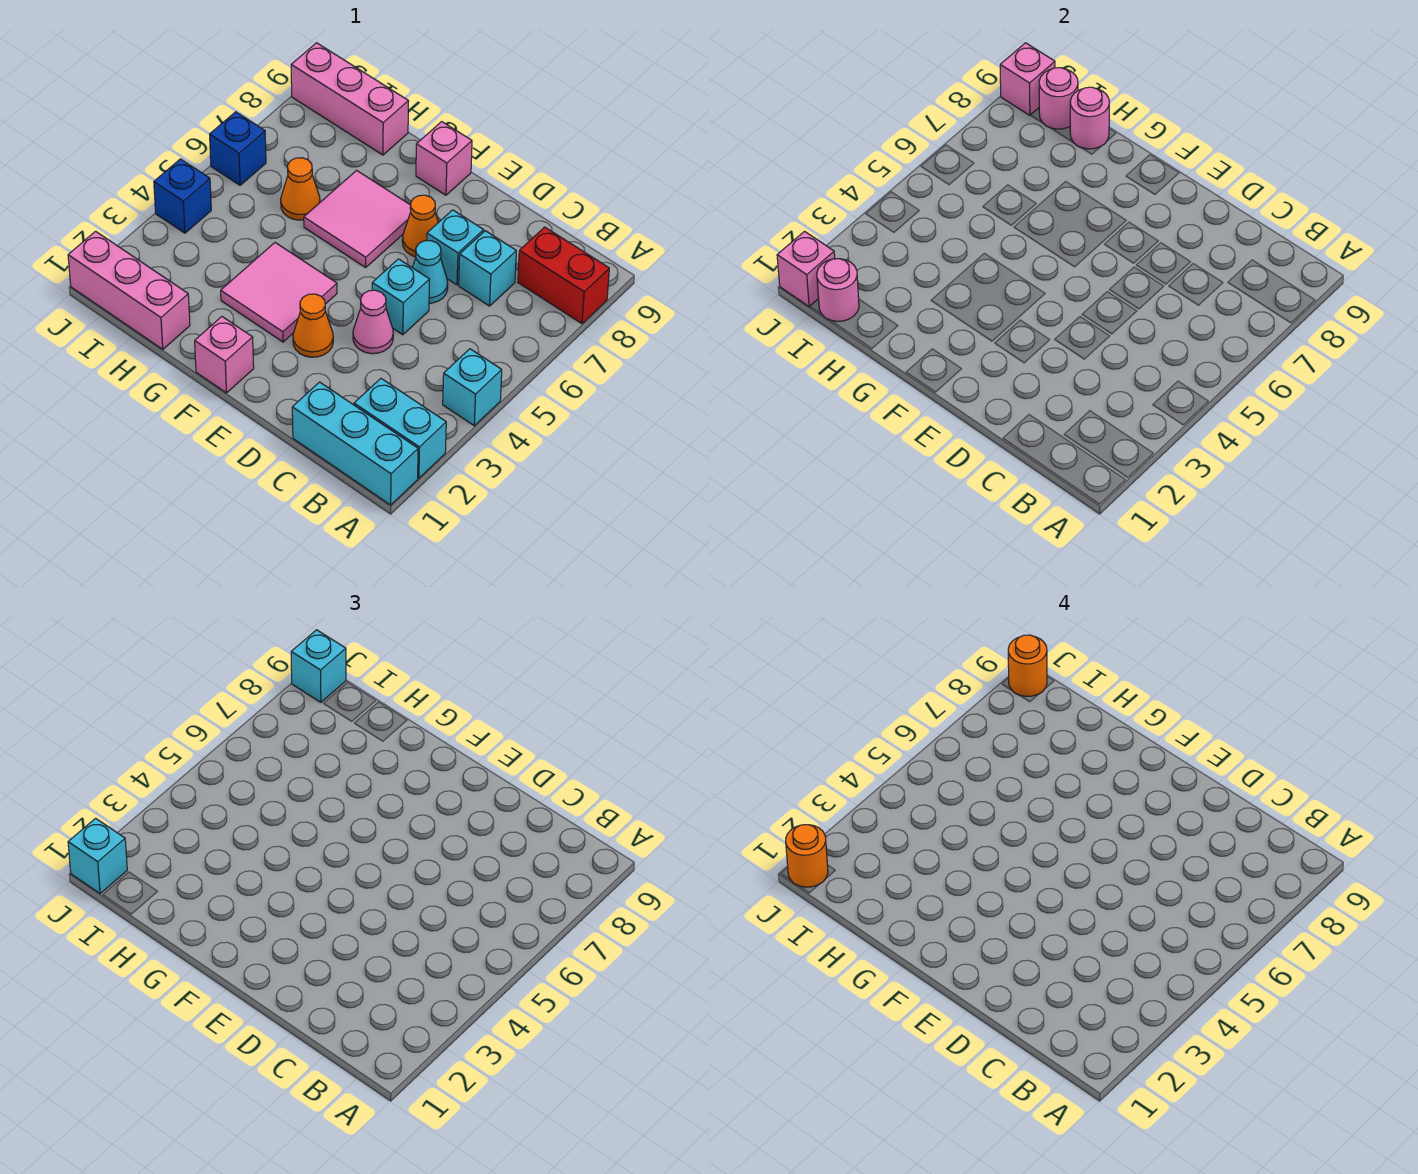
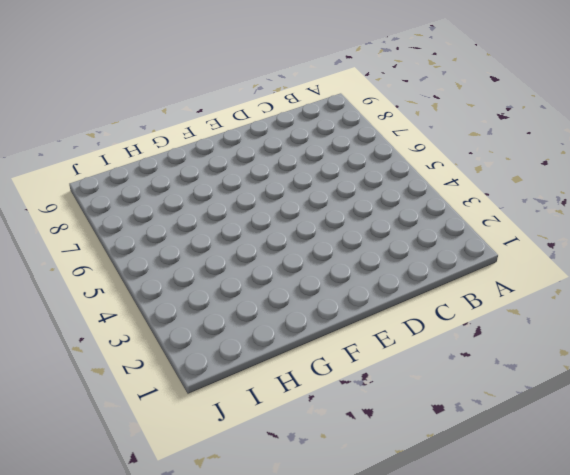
none -> cyan 1x3 brick [292,382,418,505]
none -> cyan 1x2 brick [354,379,446,478]
none -> cyan 1x1 brick [443,349,502,426]

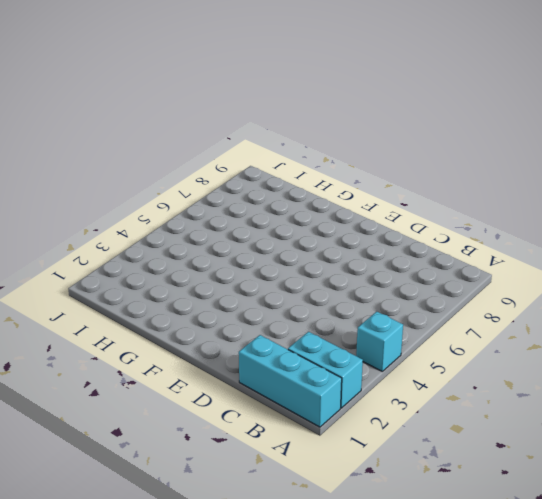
none -> red 1x2 brick [518,227,609,324]
none -> cyan 1x1 brick [459,231,516,306]
none -> pink 1x1 cone [353,290,393,354]

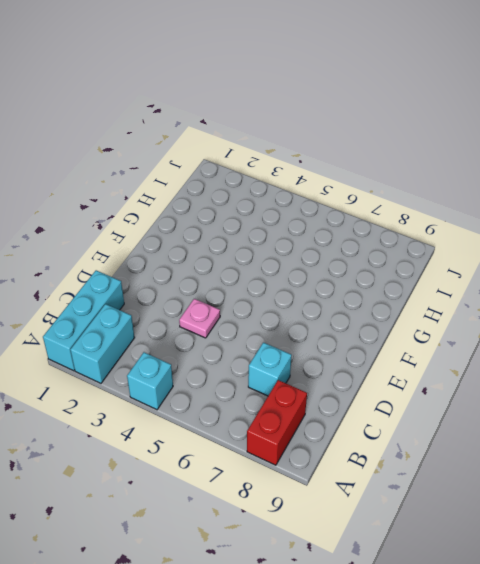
pink 1x1 plate [179,299,220,338] -> pink 1x1 cone [353,290,393,354]
none -> cyan 1x1 brick [372,259,430,335]
none -> cyan 1x1 cone [412,241,448,303]
none -> cyan 1x1 brick [427,210,484,285]

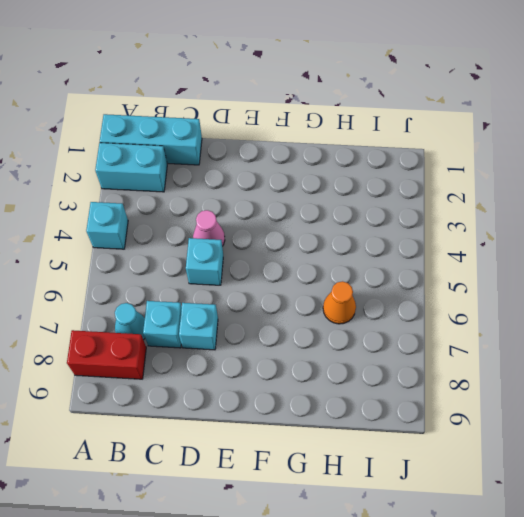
cyan 1x1 cone [115,303,145,340] -> cyan 1x1 cone moved to [412,241,448,303]
none -> orange 1x1 cone [293,294,333,357]
none -> orange 1x1 cone [402,195,438,257]
none -> pink 1x1 brick [195,317,254,393]

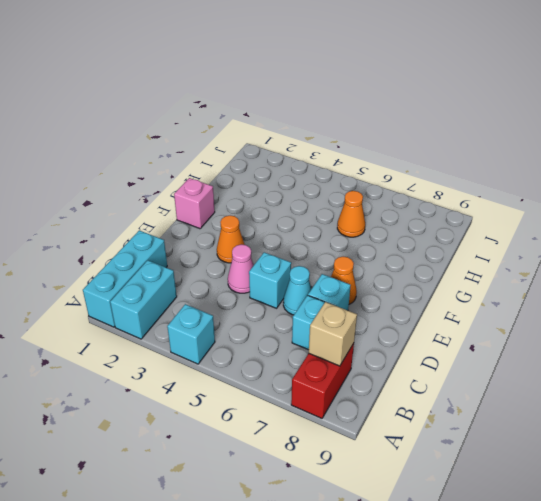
tan 1x1 brick [309,302,357,366] -> none
none -> pink 2x2 tile [221,243,337,342]
none -> pink 2x2 tile [304,170,411,267]
none -> pink 1x1 brick [416,122,472,195]

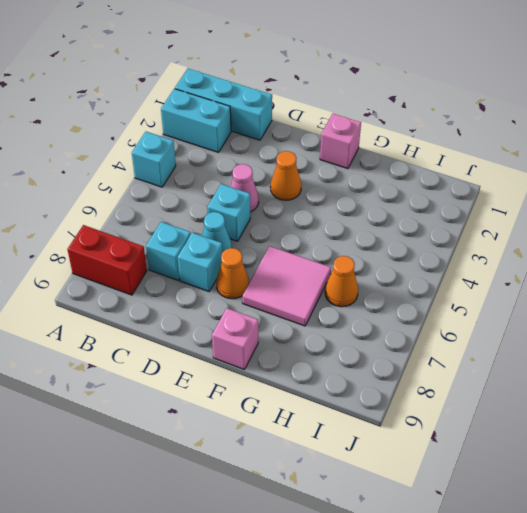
none -> pink 2x2 tile [221,243,337,342]
none -> pink 1x3 brick [68,231,190,349]
none -> pink 1x3 brick [291,43,409,155]

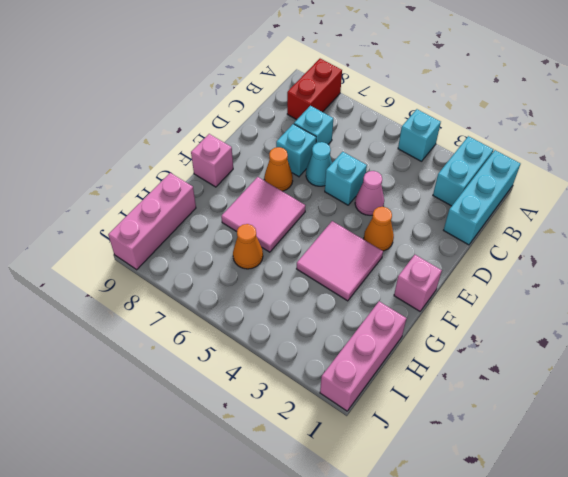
none -> blue 1x1 brick [154,159,211,233]
none -> blue 1x1 brick [210,112,266,185]
none -> pink 1x1 round brick [1070,87,1109,149]

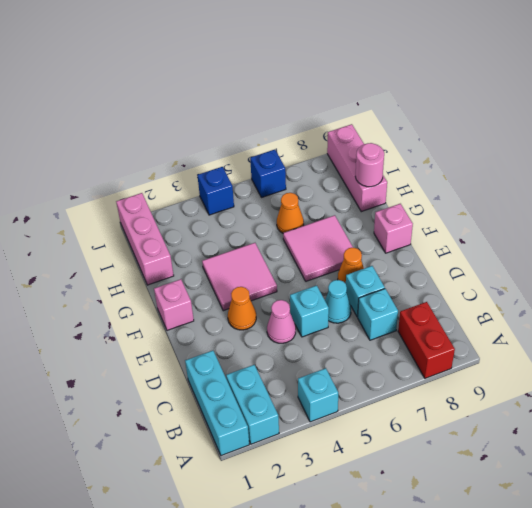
none -> pink 1x1 round brick [817,259,859,321]
none -> pink 1x1 round brick [1039,68,1078,129]
none -> pink 1x1 brick [777,231,835,307]

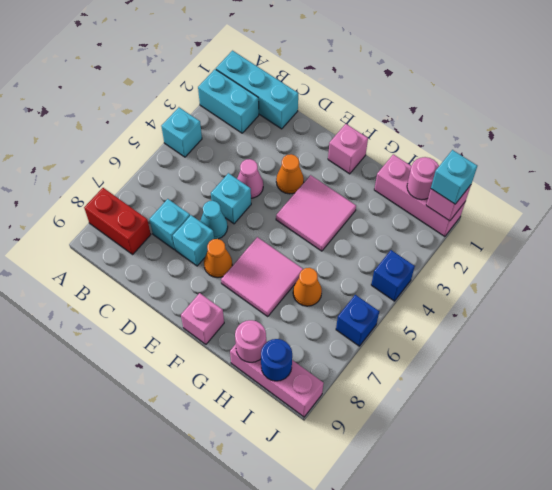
blue 1x1 round brick [261,339,292,381] -> pink 1x1 round brick [1039,68,1078,129]
none -> pink 1x1 brick [1000,43,1055,115]
none -> cyan 1x1 brick [291,630,346,702]
none -> orange 1x1 round brick [786,825,828,887]

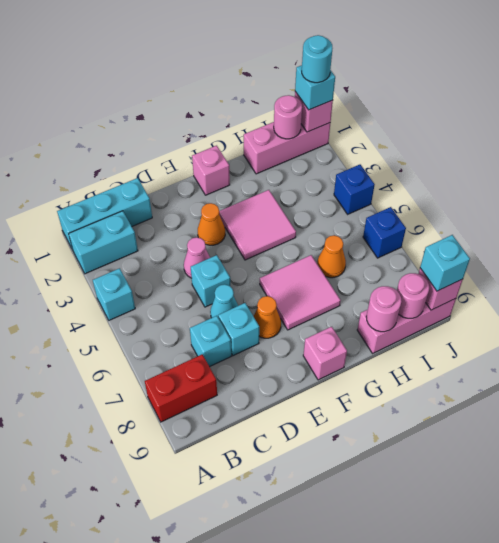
cyan 1x1 round brick [302,35,332,83] -> orange 1x1 round brick [786,825,828,887]
none -> orange 1x1 round brick [1008,635,1047,696]

